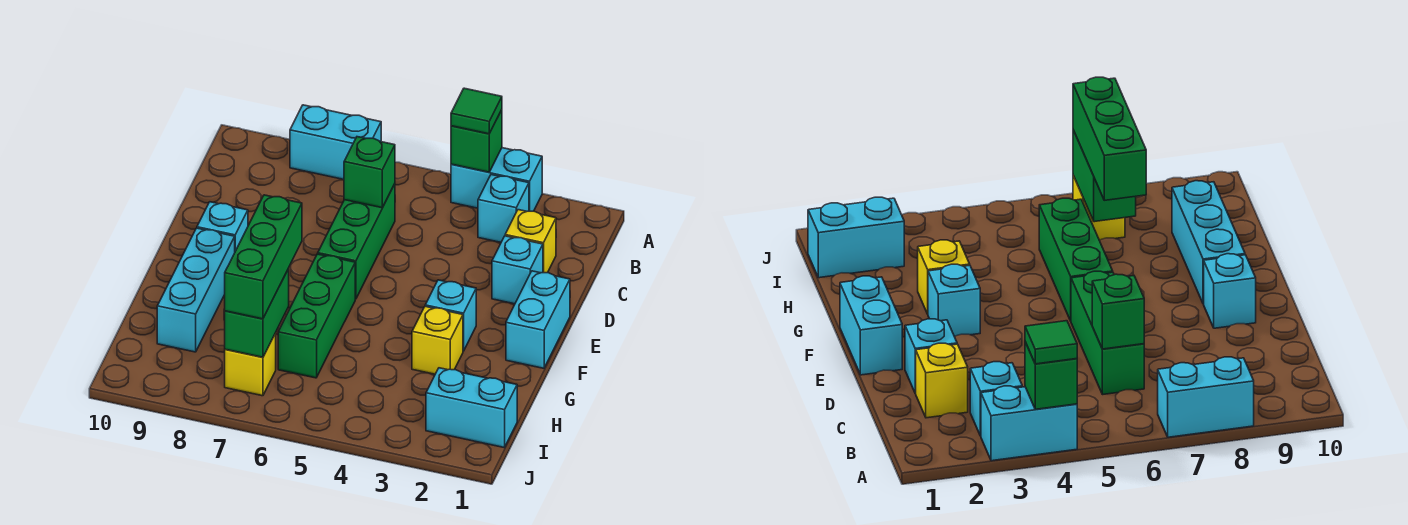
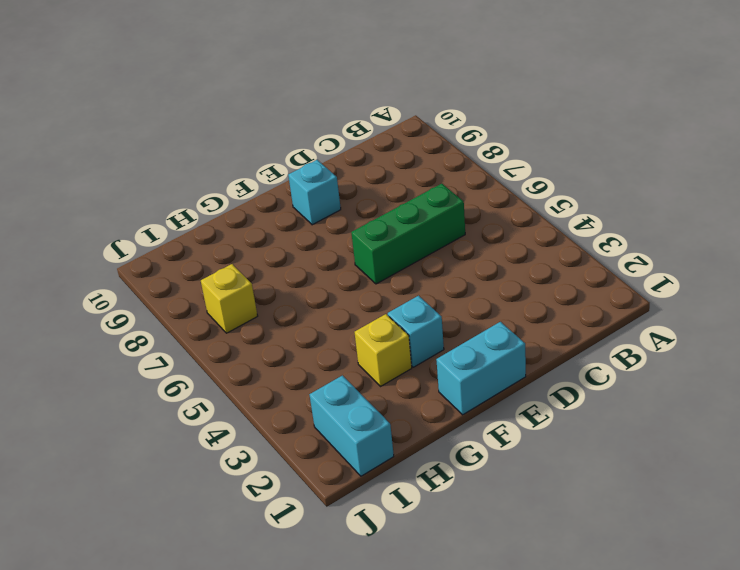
none -> cyan 1x2 brick [451,148,542,211]
none -> cyan 1x2 brick [290,105,381,179]
none -> cyan 1x1 brick [478,175,529,242]

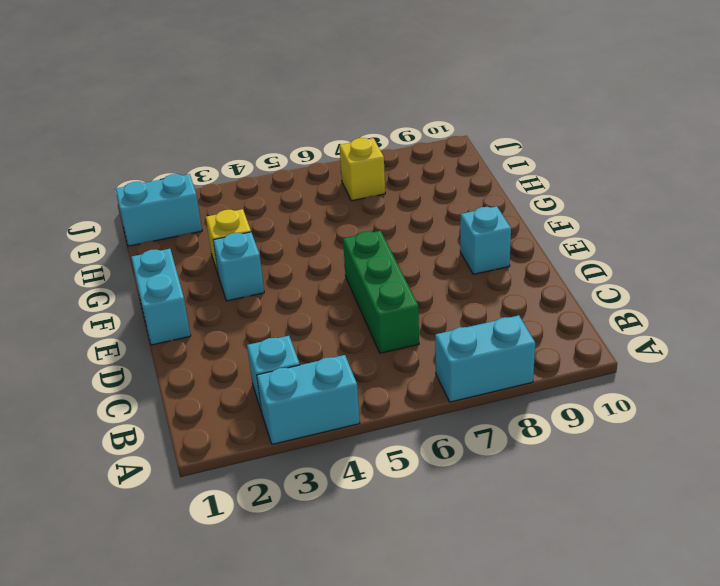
none -> yellow 1x1 brick [505,210,556,273]
none -> cyan 1x1 brick [492,236,543,304]
none -> green 1x3 brick [278,254,355,378]

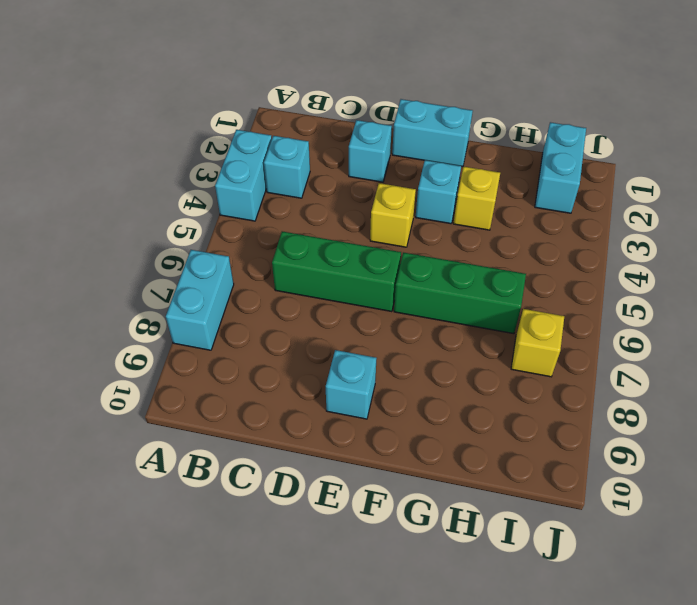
yellow 1x1 brick [370,183,416,247] -> yellow 1x1 brick moved to [505,210,556,273]
none -> cyan 1x3 brick [157,228,235,352]
none -> green 1x1 brick [451,110,502,172]
none -> green 1x1 brick [344,137,395,208]

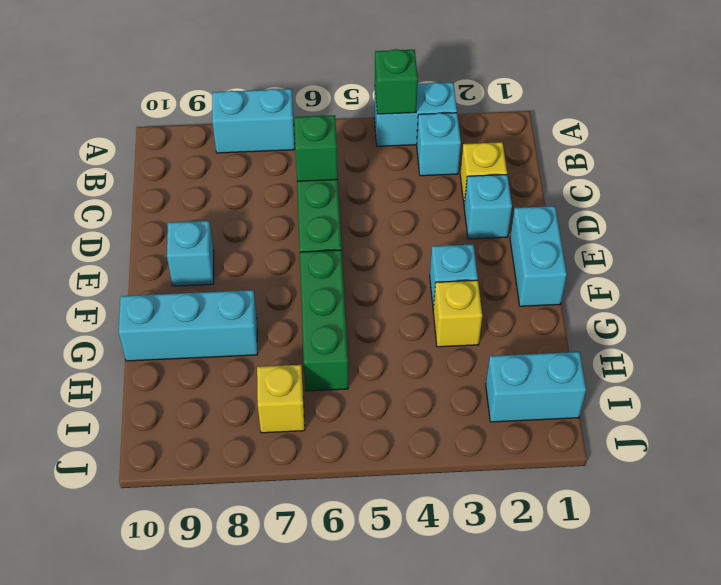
cyan 1x3 brick [118,290,258,361] -> cyan 1x3 brick turned to [157,228,235,352]
none -> green 1x2 brick [225,268,289,357]
none -> green 1x1 tile [451,88,502,134]
none -> green 1x3 brick [225,195,302,319]

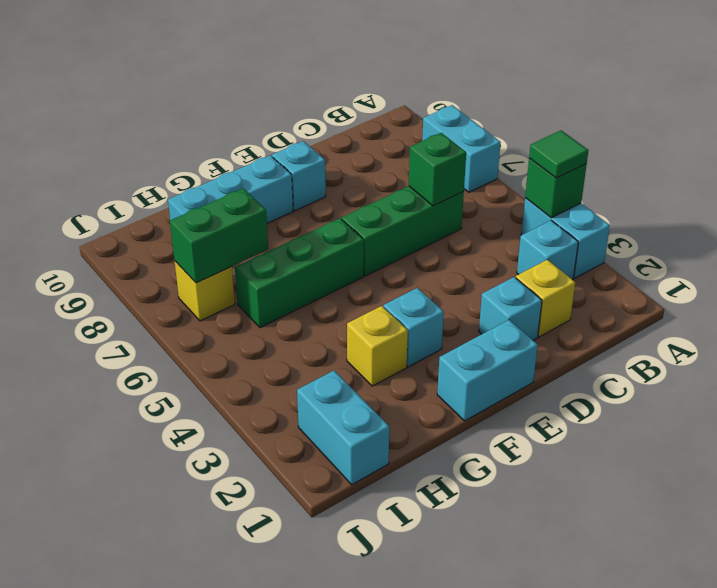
none -> green 1x3 brick [225,195,302,319]

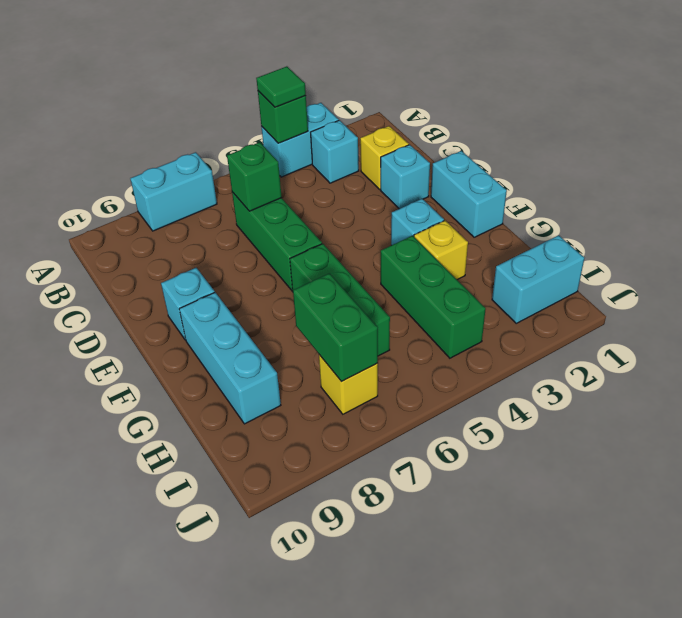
green 1x3 brick [381,236,486,358] -> green 1x3 brick moved to [225,195,302,319]

